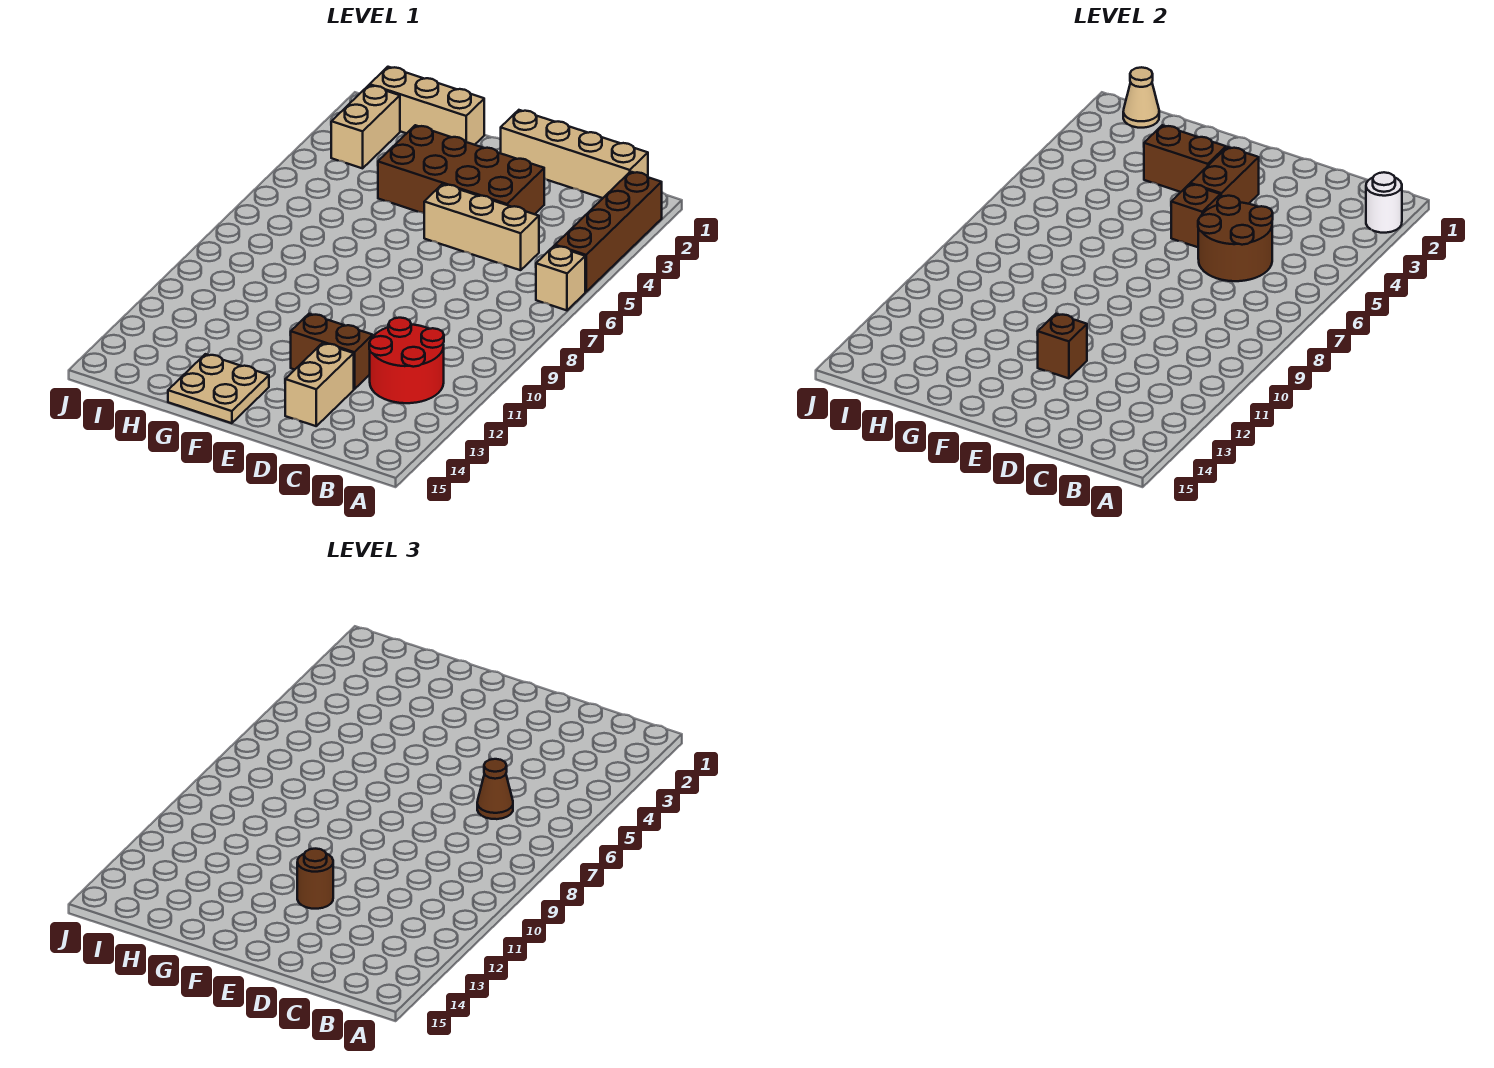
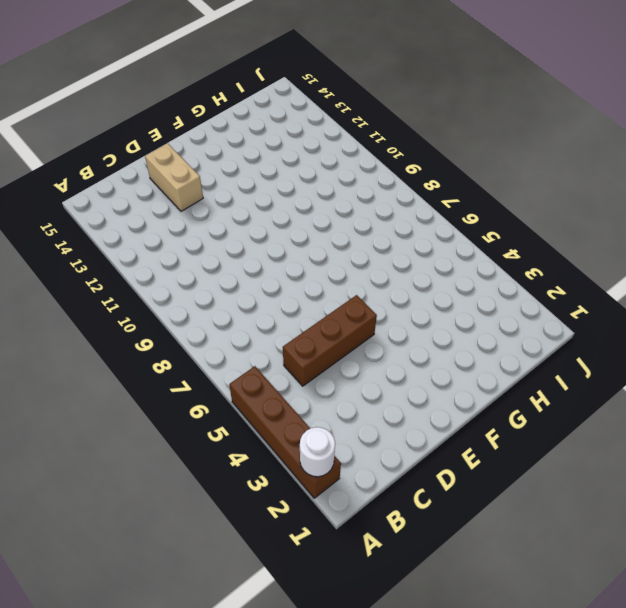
brown 1x3 brick [283,295,377,386] -> tan 1x3 brick [424,184,539,270]
none -> tan 1x1 brick [536,246,585,310]
none -> tan 1x4 brick [501,110,648,198]
none -> red 2x2 round brick [369,318,444,403]

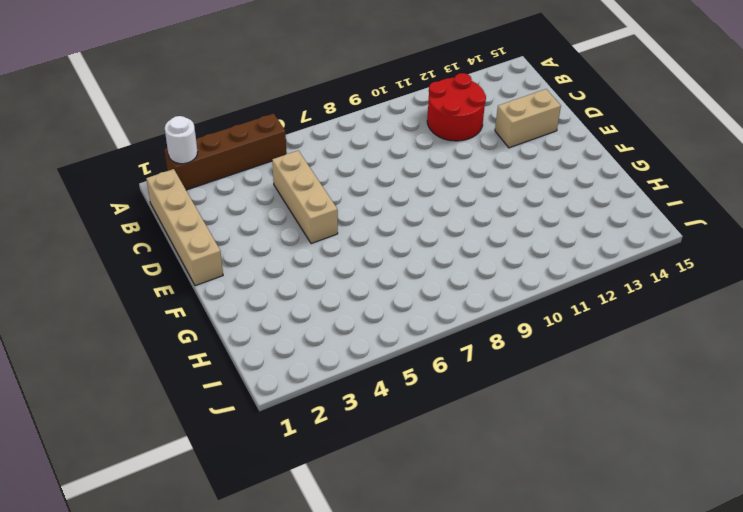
none -> tan 1x1 brick [536,246,585,310]
none -> brown 2x4 brick [378,125,544,214]
none -> brown 1x2 brick [291,314,373,389]

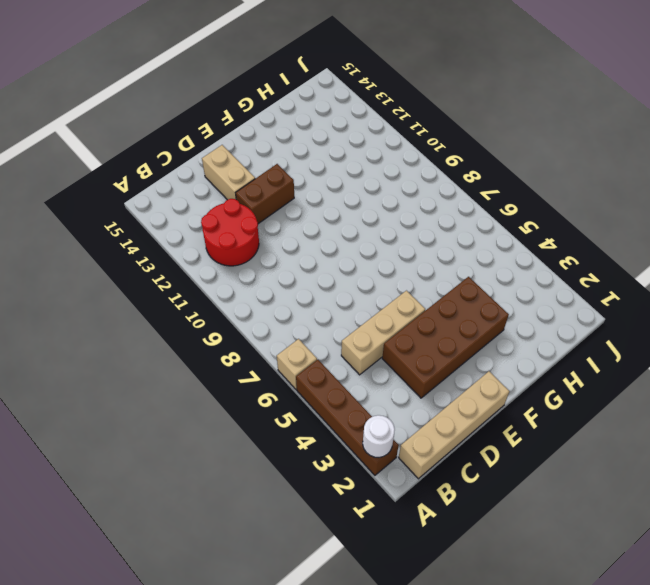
none -> tan 2x2 plate [168,354,269,423]
none -> tan 1x3 brick [370,67,484,145]
none -> tan 1x2 brick [331,85,400,168]

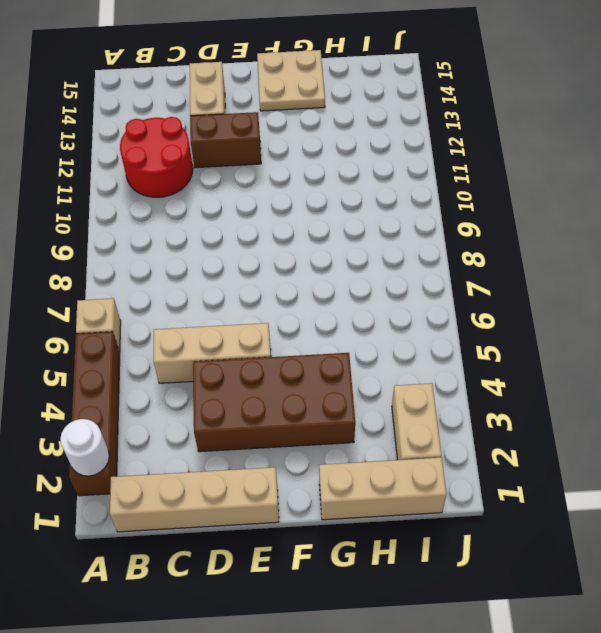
none -> brown 2x2 round brick [1198,196,1273,281]
none -> brown 1x2 brick [1190,147,1259,204]
none -> brown 1x1 brick [1171,184,1221,247]

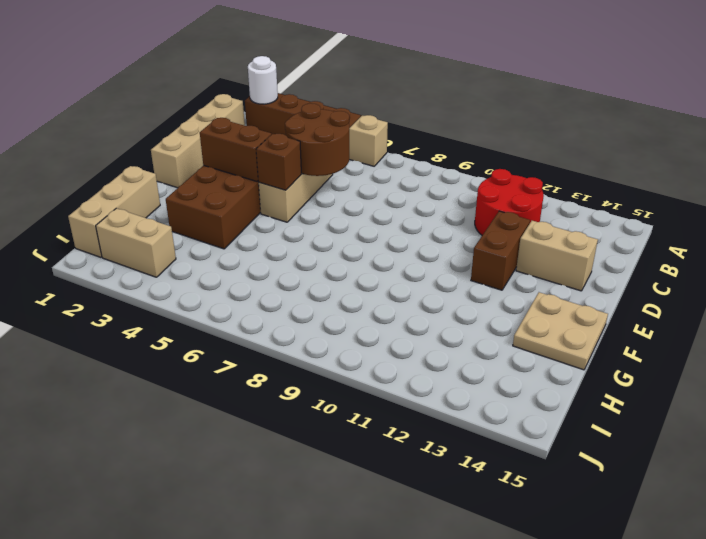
none -> brown 1x1 brick [1038,314,1087,378]
none -> brown 1x2 brick [1144,125,1226,192]
none -> tan 1x1 cone [1123,67,1159,128]

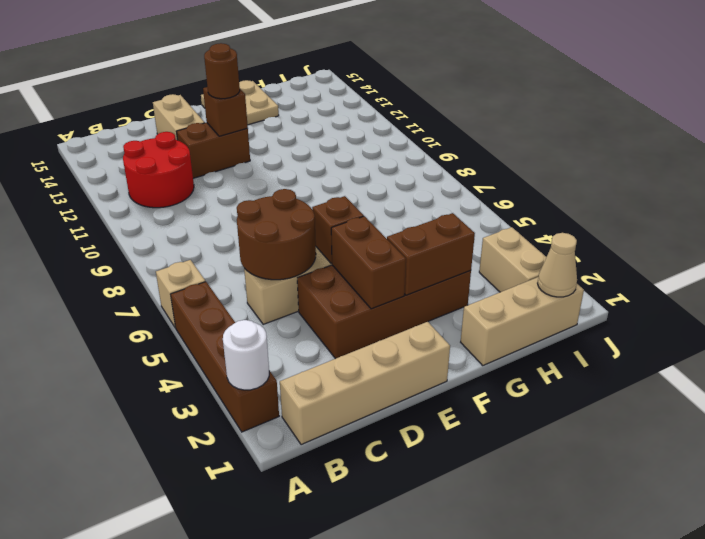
none -> brown 1x1 cone [477,759,513,819]

